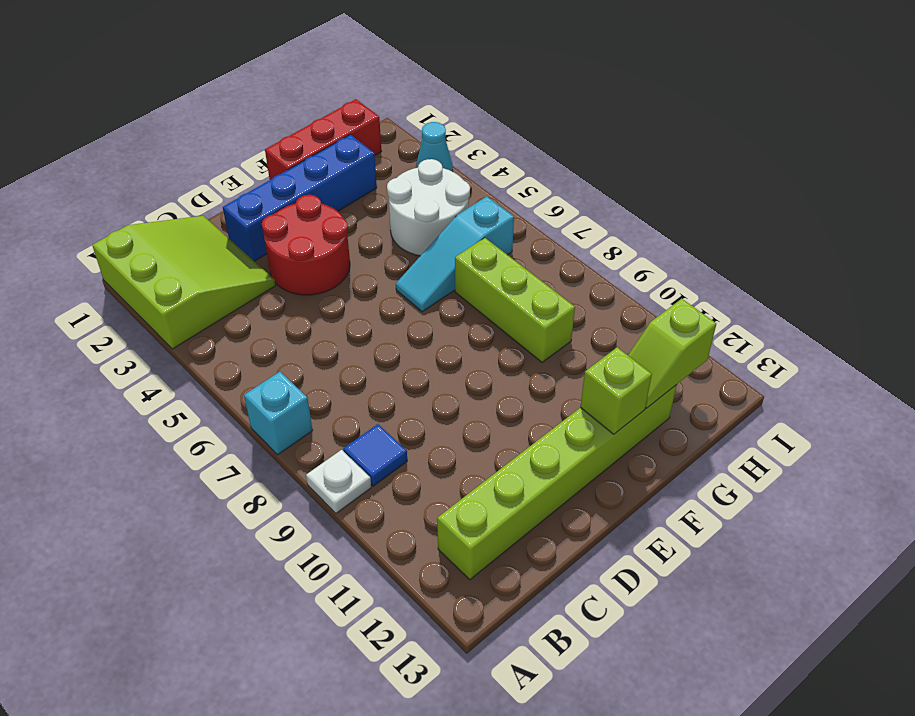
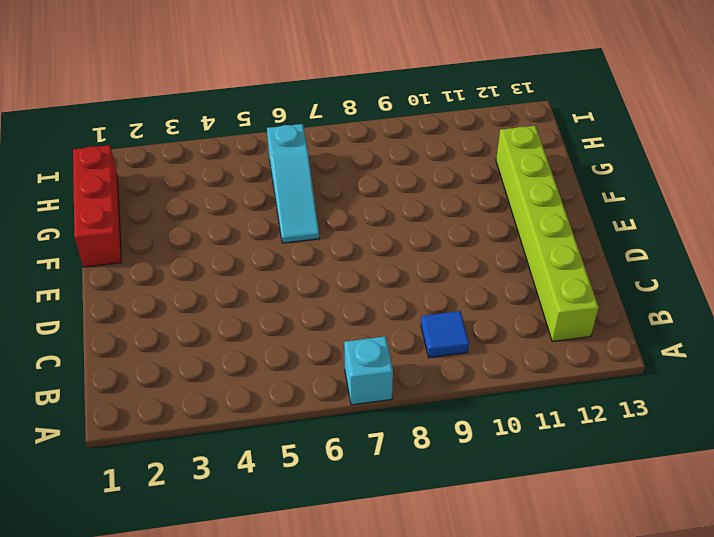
none -> lime 3x3 slope [92,216,276,349]
none -> white 1x1 plate [306,450,371,513]
none -> blue 1x4 brick [223,135,377,261]

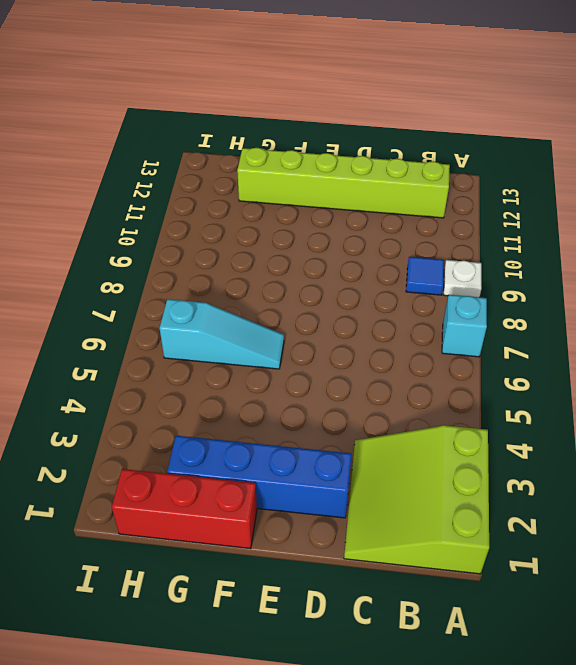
none -> red 2x2 round brick [262,195,350,295]
none -> white 2x2 round brick [387,159,470,256]
none -> lime 1x3 brick [455,238,575,362]

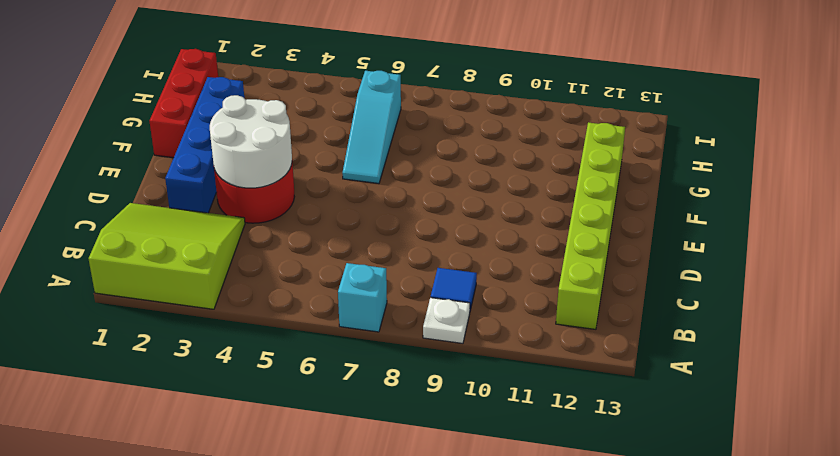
white 2x2 round brick [210,95,292,188] -> white 2x2 round brick moved to [387,159,470,256]
none -> lime 1x3 brick [455,238,575,362]
none -> cyan 1x1 cone [416,122,453,171]
none -> lime 1x1 brick [580,347,652,434]

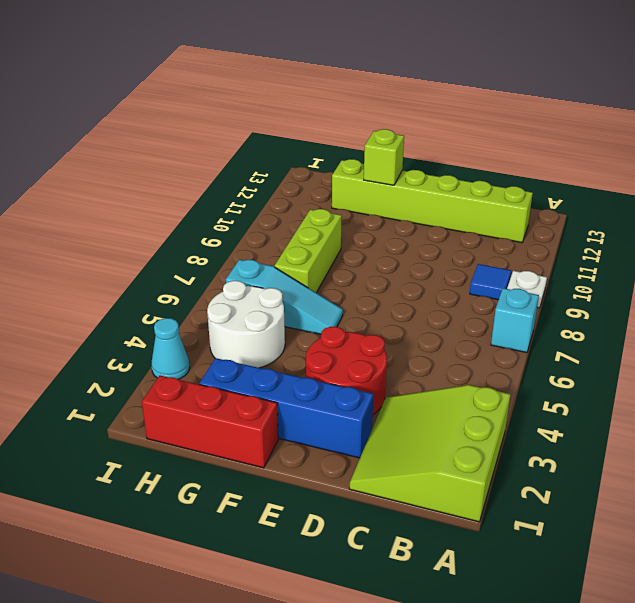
none -> lime 1x2 slope [628,299,716,408]

